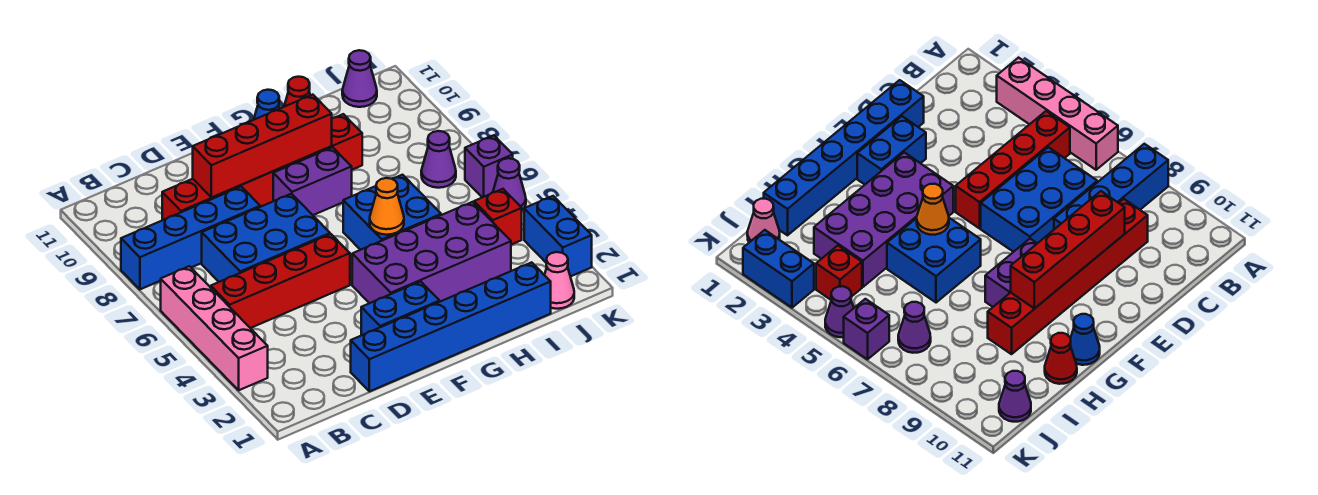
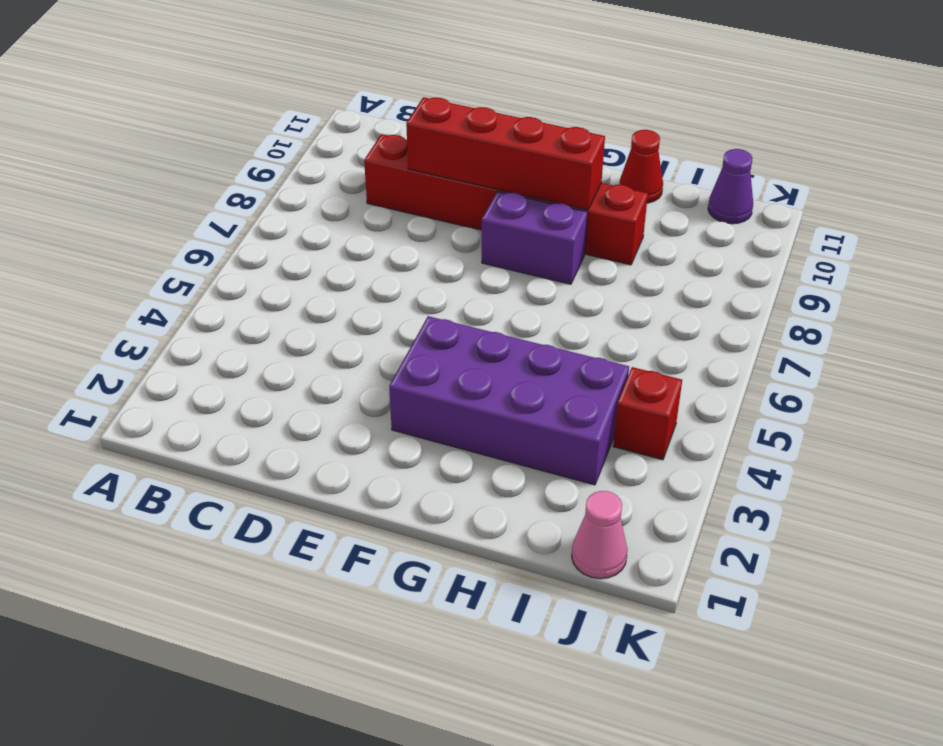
none -> pink 1x4 brick [161,266,268,390]
none -> blue 1x4 brick [121,187,260,289]
none -> red 1x4 brick [211,234,350,328]

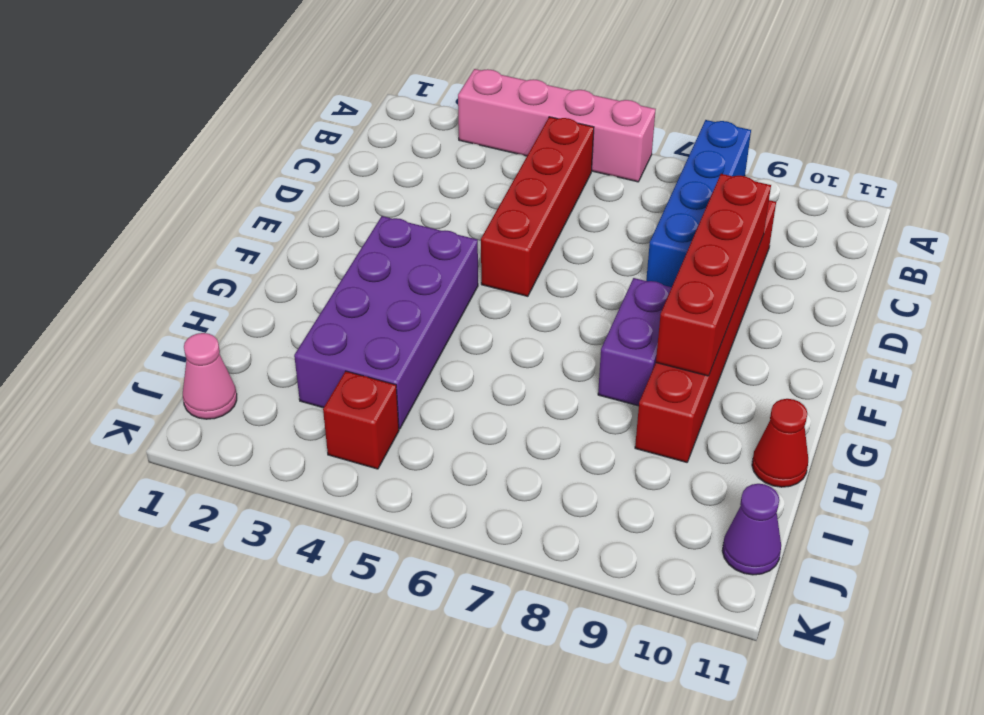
none -> blue 2x3 brick [202,194,330,282]
none -> blue 1x6 brick [351,262,551,391]
none -> blue 1x2 brick [361,281,440,335]

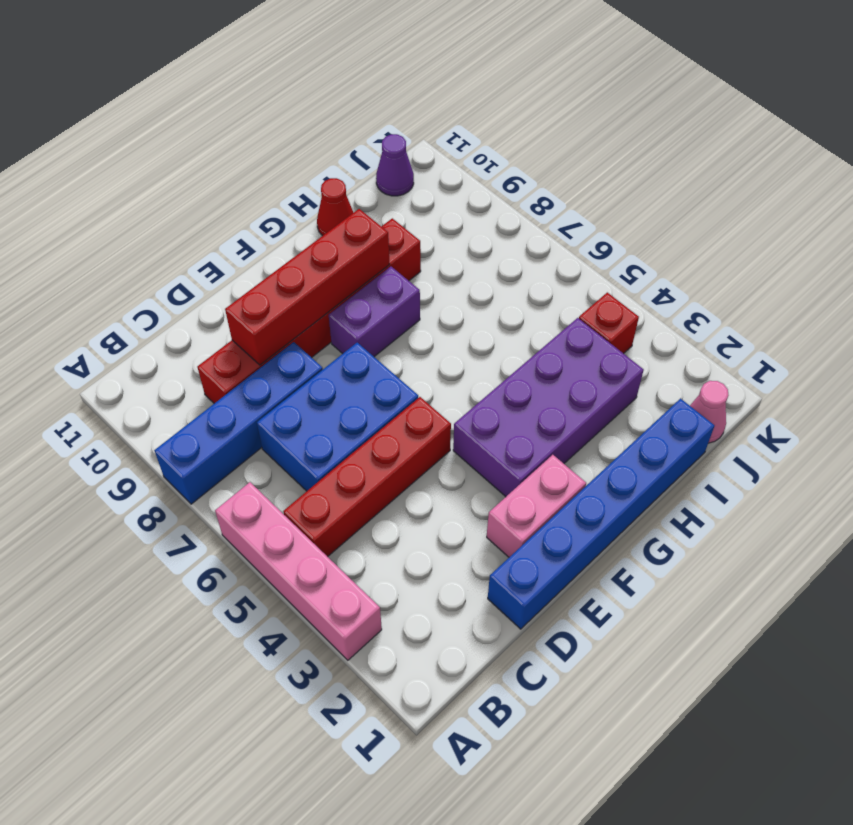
pink 1x2 brick [487,455,586,557] -> blue 1x2 brick [361,281,440,335]
none -> blue 2x2 brick [343,175,441,250]
none -> blue 1x1 cone [254,90,280,120]
none -> purple 1x1 cone [421,131,456,188]

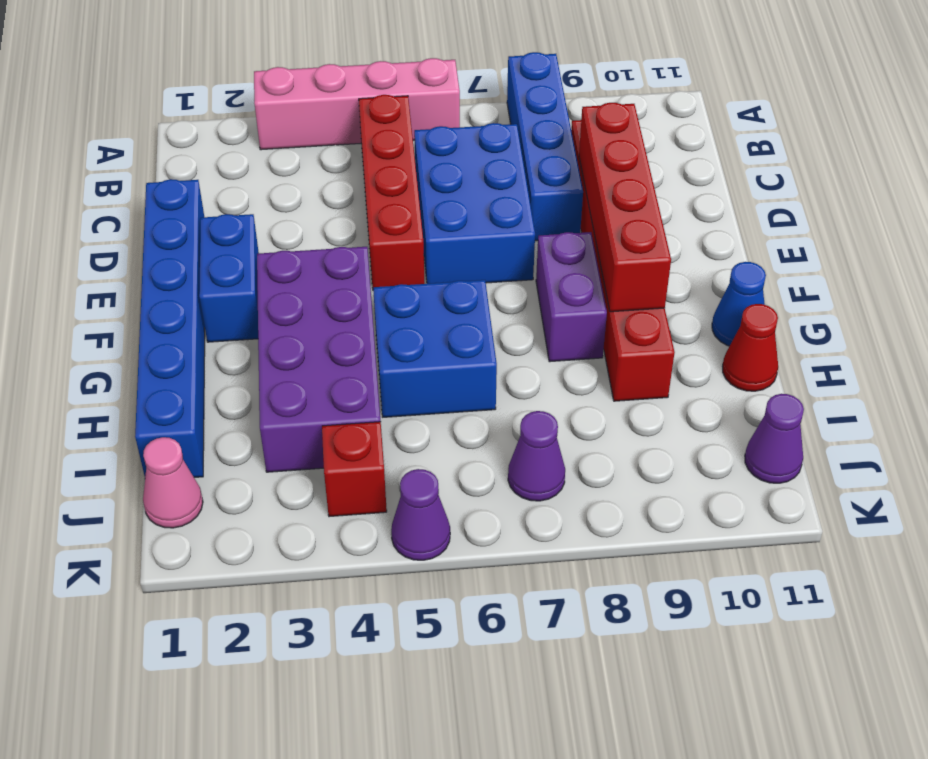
none -> blue 1x2 brick [524,196,592,277]
none -> purple 1x1 brick [465,135,513,197]
none -> orange 1x1 cone [370,178,404,235]

